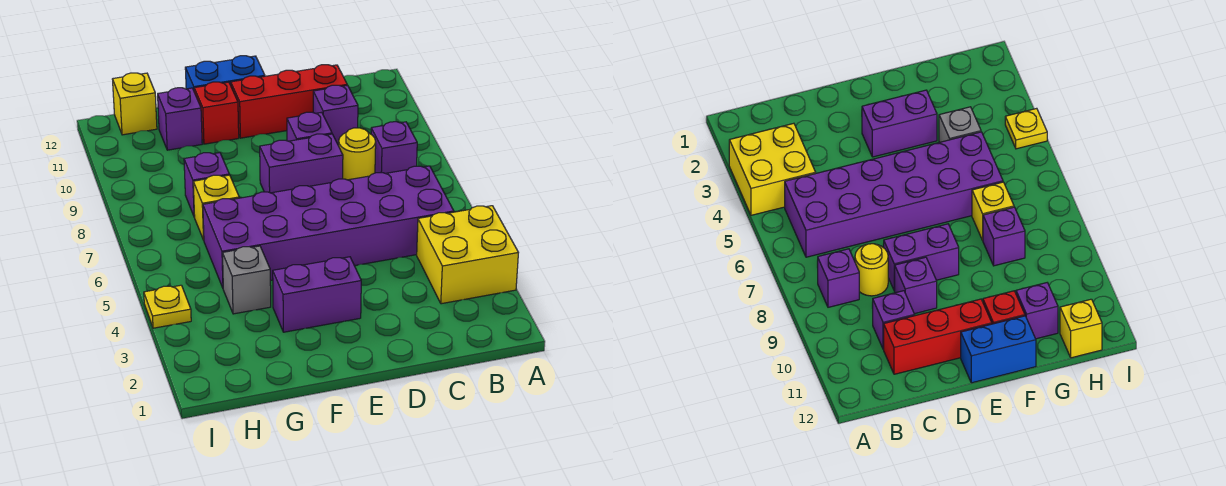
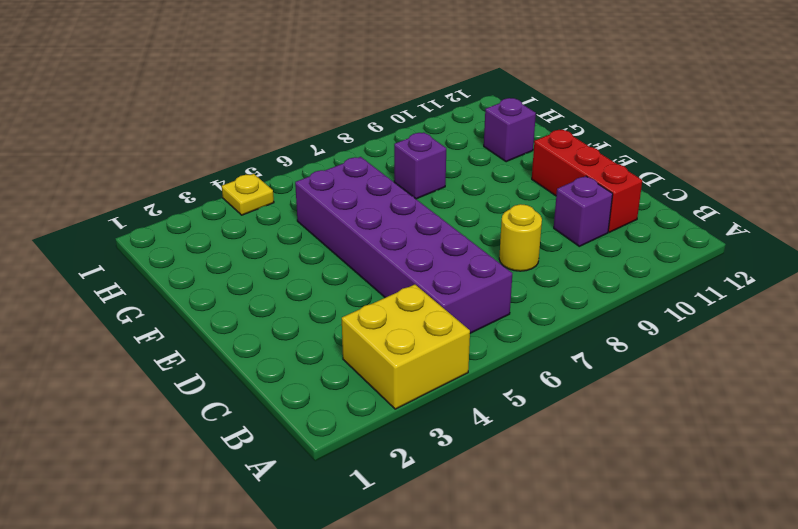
none -> purple 1x1 brick [371,122,417,173]
none -> purple 1x2 brick [260,134,343,193]
none -> purple 1x1 brick [287,112,332,141]

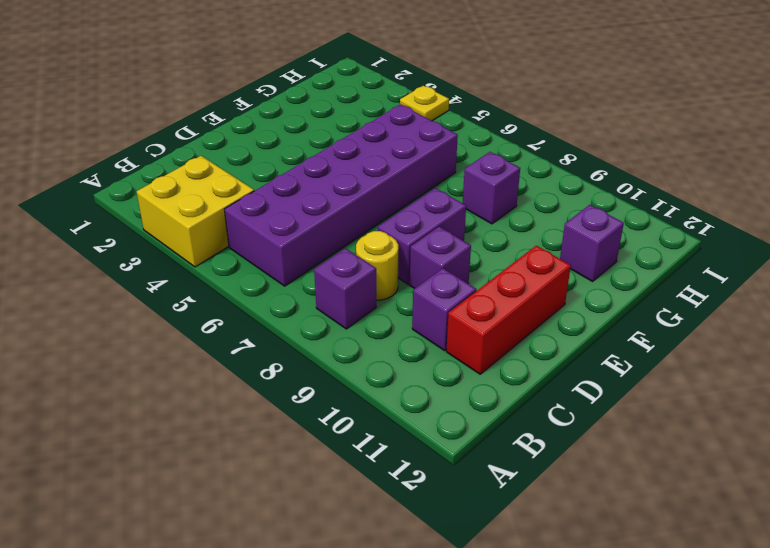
none -> purple 1x2 brick [273,257,361,332]
none -> blue 1x2 brick [185,56,265,90]
none -> red 1x1 brick [194,82,239,144]

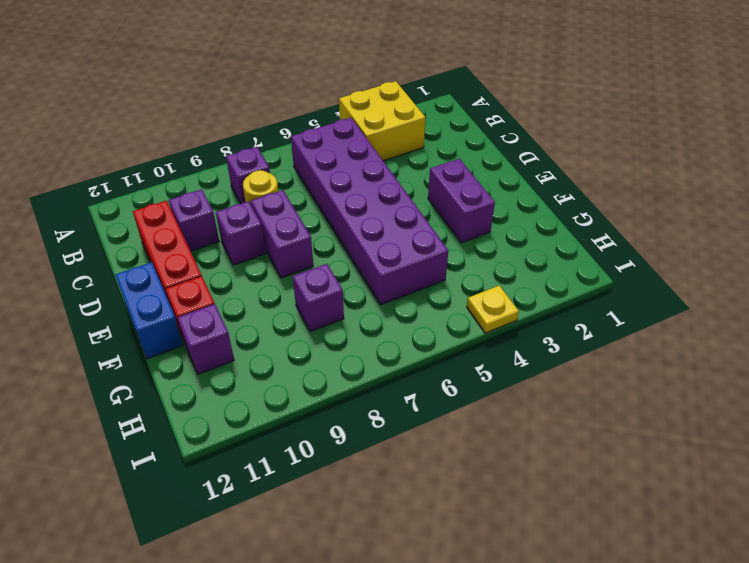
none -> grey 1x1 brick [223,246,271,314]
none -> yellow 1x1 brick [193,175,239,240]
none -> yellow 1x1 brick [113,73,157,135]

